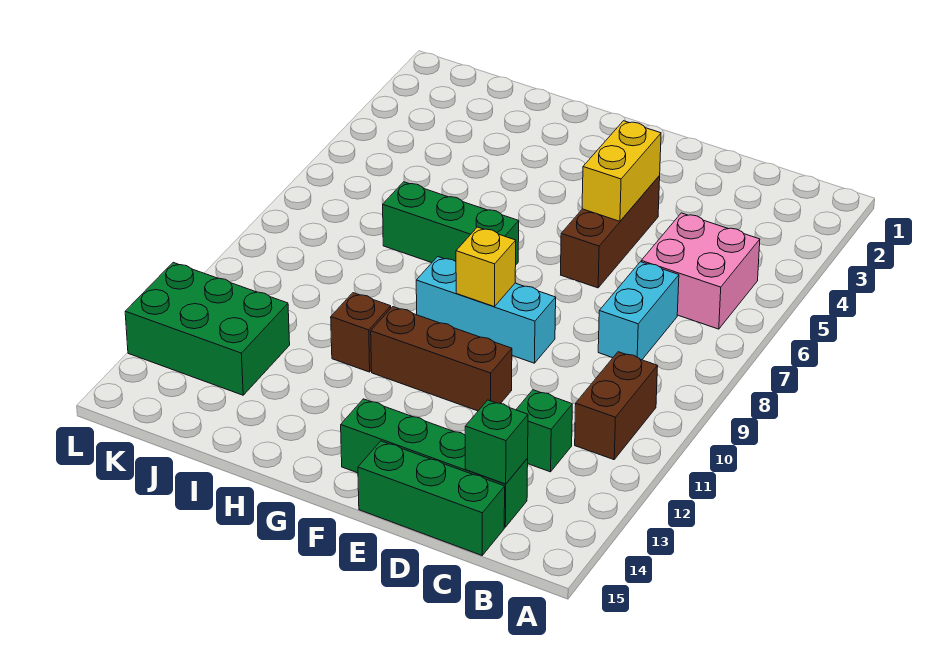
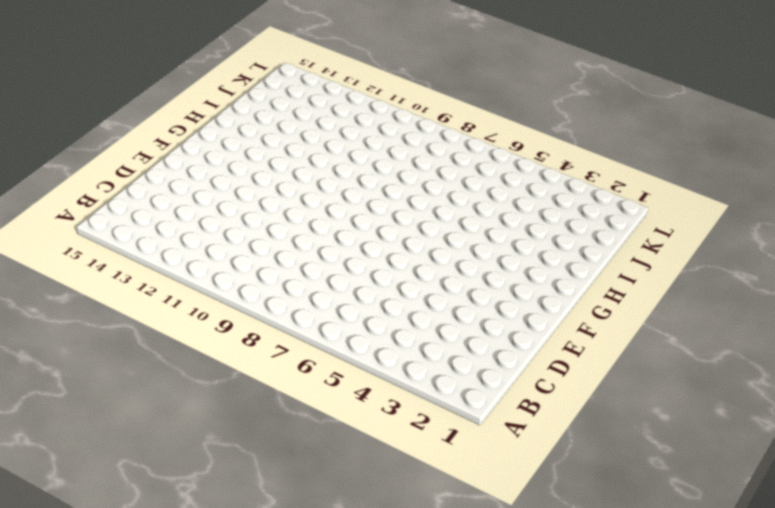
none -> pink 2x2 brick [641,213,760,329]
none -> brown 1x2 brick [575,352,658,460]
none -> cyan 1x2 brick [598,262,679,360]

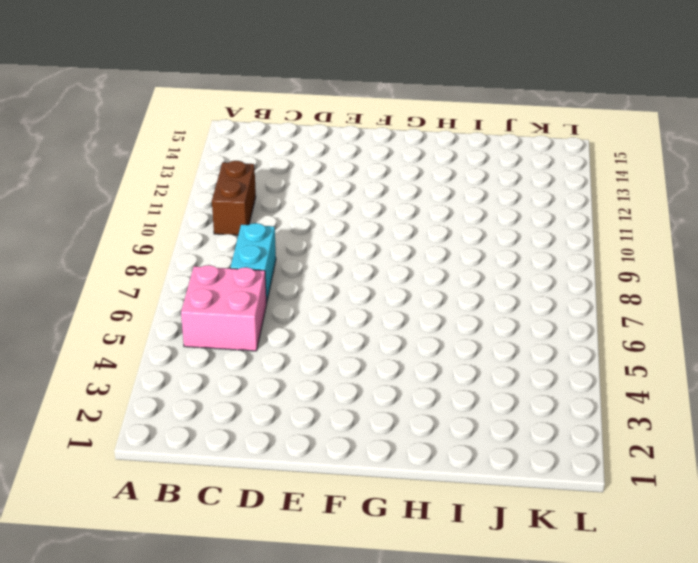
none -> green 1x1 brick [516,390,572,472]
none -> green 1x4 brick [341,399,528,527]
none -> green 1x3 brick [358,441,505,555]

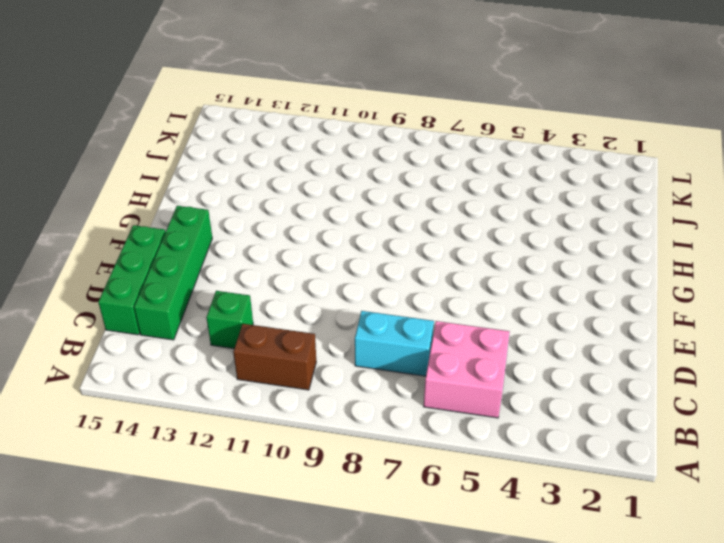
none -> brown 1x3 brick [561,176,660,288]
none -> cyan 1x3 brick [416,257,556,363]
none -> brown 1x3 brick [371,307,512,411]

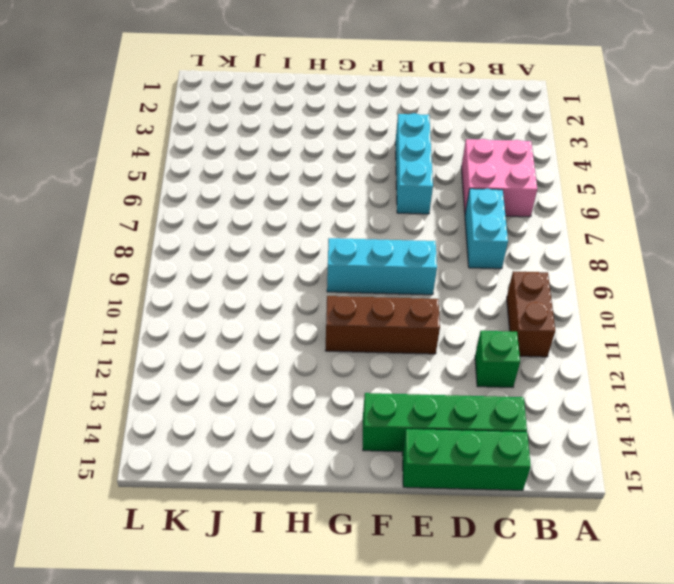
cyan 1x3 brick [395,113,433,214] -> brown 1x3 brick [561,176,660,288]
none -> green 1x3 brick [383,182,519,264]
none -> brown 1x1 brick [331,293,391,372]
none -> green 2x3 brick [125,263,290,395]

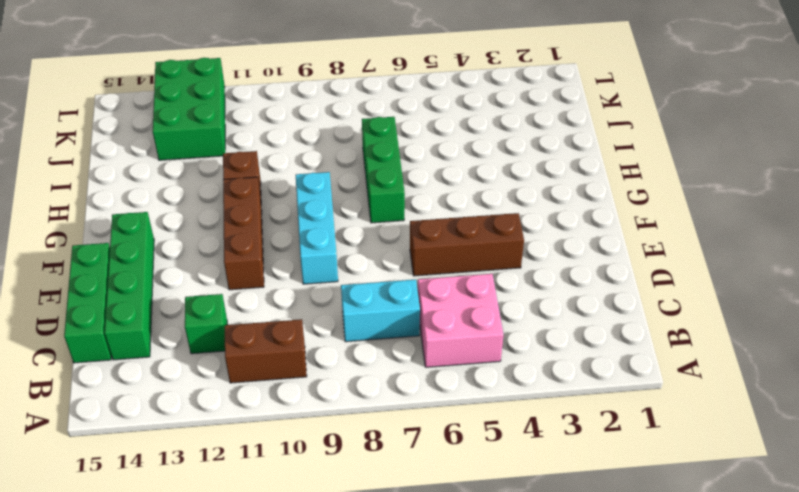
none -> green 1x1 brick [465,400,528,484]
none -> yellow 1x2 brick [582,121,661,221]
none -> yellow 1x1 brick [456,227,516,307]

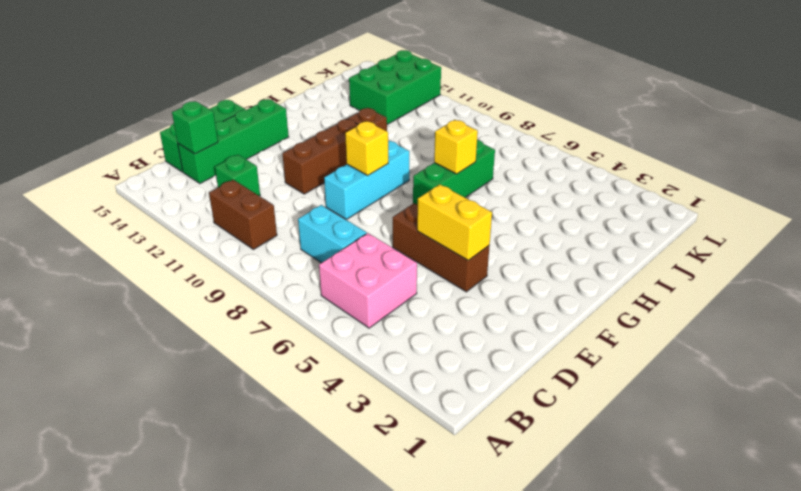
yellow 1x1 brick [434,120,478,174] -> none

